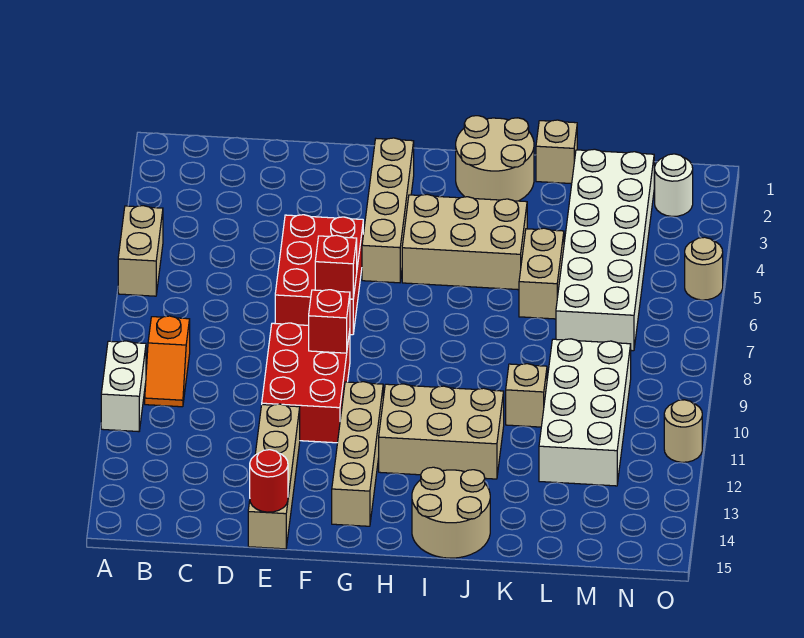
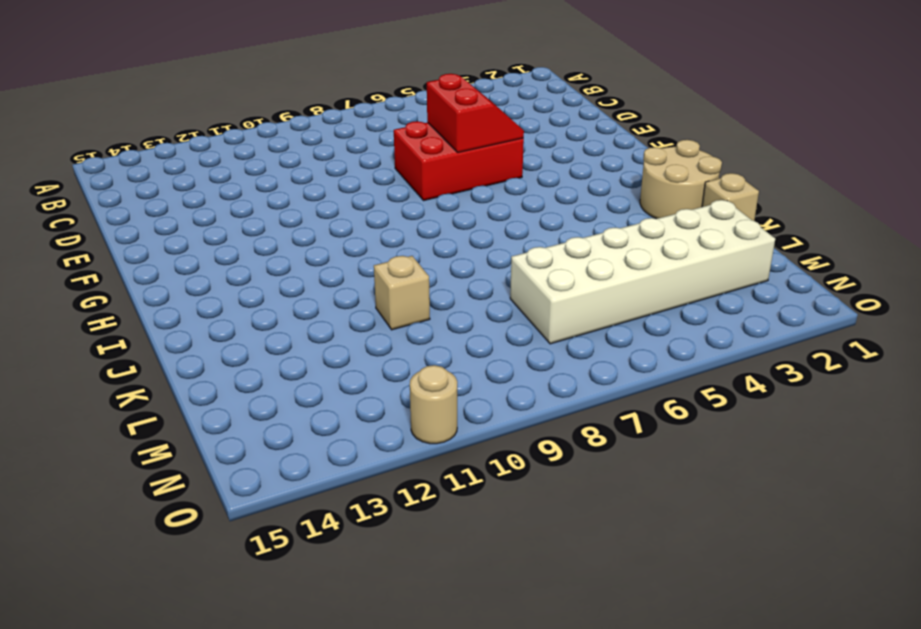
red 2x2 slope [427,74,524,153] -> none
none -> tan 1x2 brick [118,206,163,296]
none -> white 1x2 brick [101,341,146,432]
none -> orange 1x2 slope [145,316,190,407]

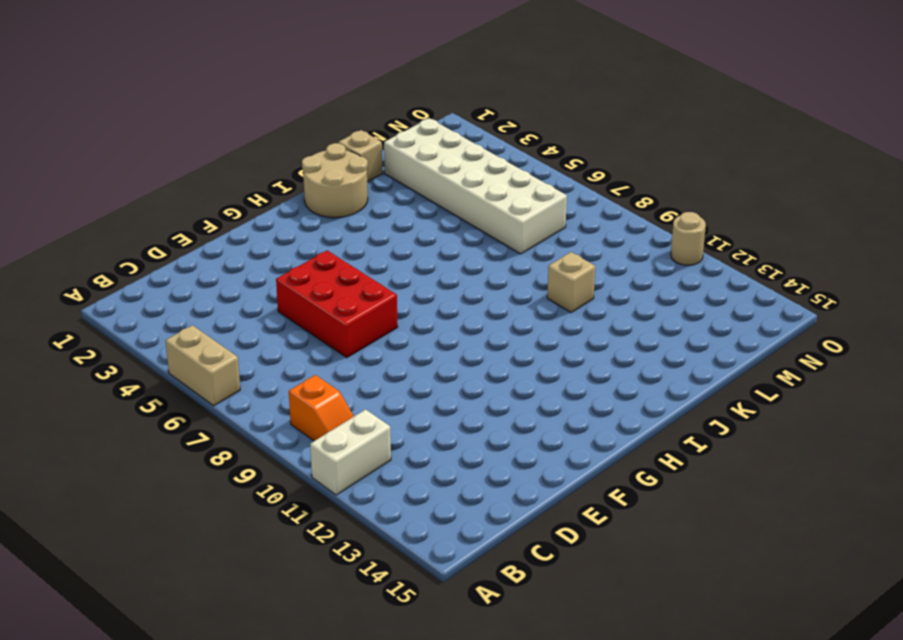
white 1x2 brick [310,409,391,495] -> white 1x2 brick turned to [101,341,146,432]
none -> red 2x3 brick [262,323,350,443]
none -> tan 1x4 brick [248,404,300,549]
none -> tan 1x4 brick [362,138,414,283]

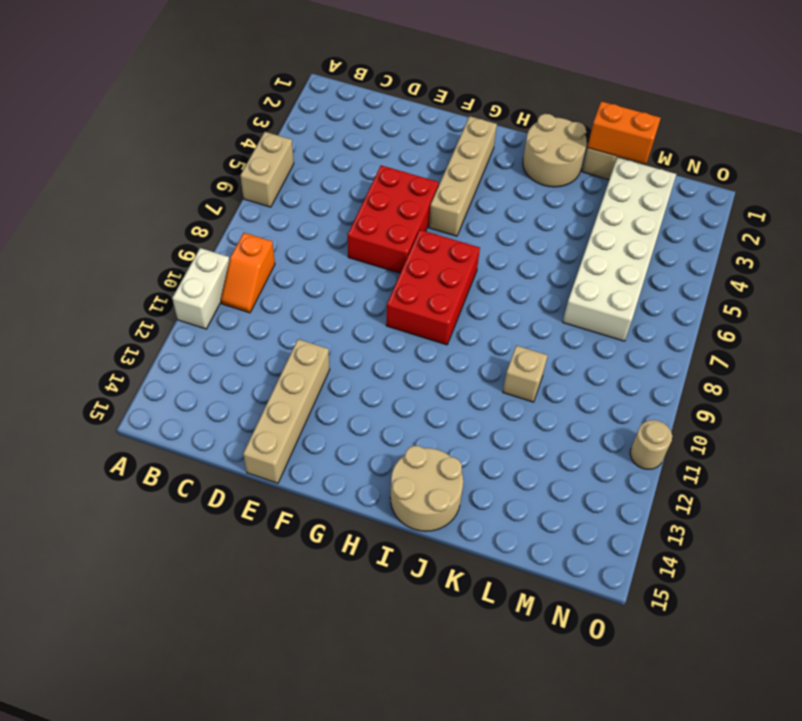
red 2x3 brick [386,230,480,345] -> red 2x3 brick moved to [262,323,350,443]
orange 1x2 brick [588,101,661,164] -> none
none -> tan 1x4 brick [332,382,383,526]
none -> tan 2x3 brick [402,194,527,290]
none -> tan 2x3 brick [379,384,504,479]

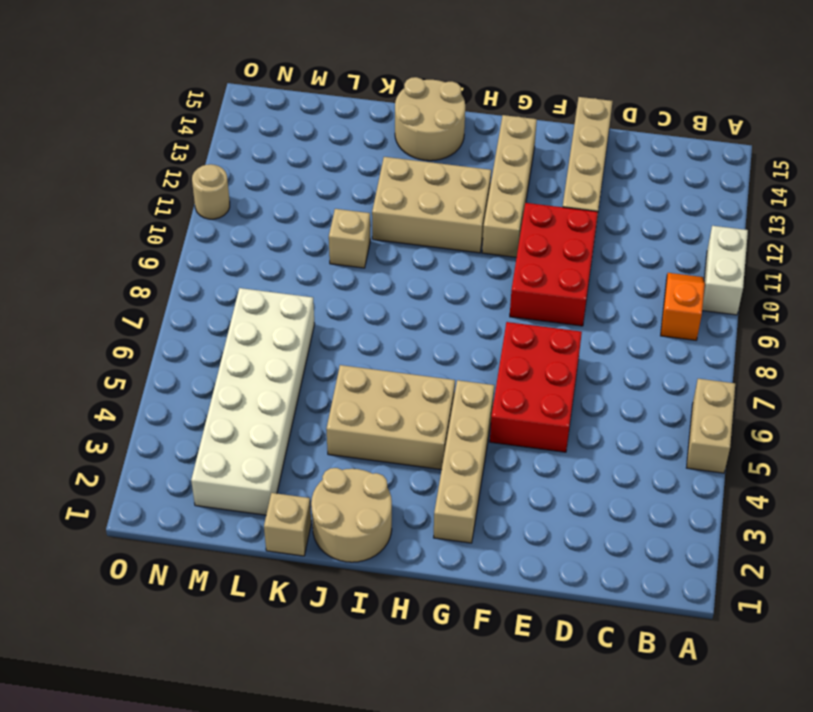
none -> tan 1x2 brick [519,228,564,319]
none -> white 2x4 brick [539,339,631,486]
none -> white 1x1 round brick [655,154,693,216]

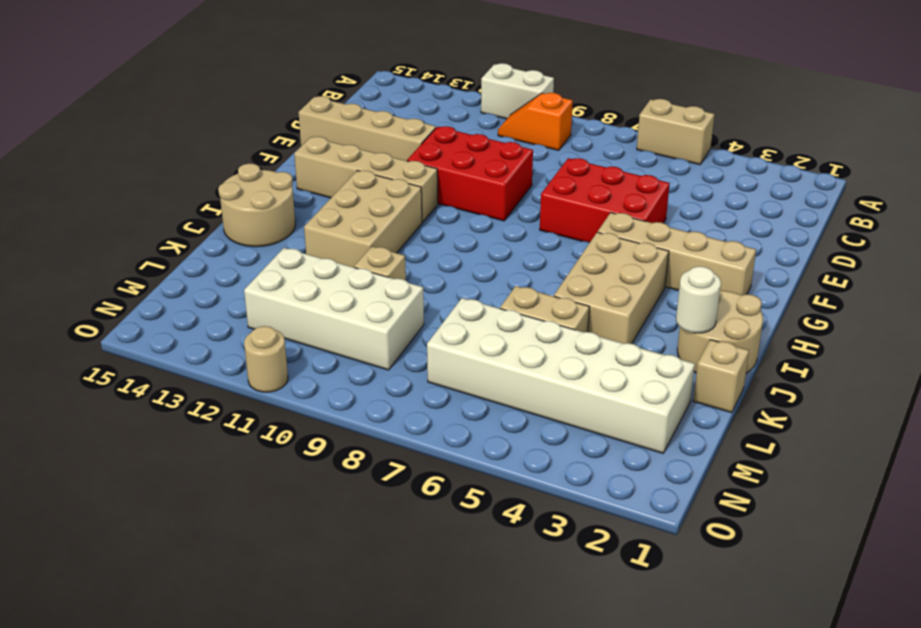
white 1x1 round brick [676,266,721,333] -> white 1x1 round brick moved to [655,154,693,216]
none -> tan 1x1 round brick [685,237,723,300]
none -> red 1x1 round brick [250,450,288,512]
none -> red 1x1 brick [315,235,357,299]

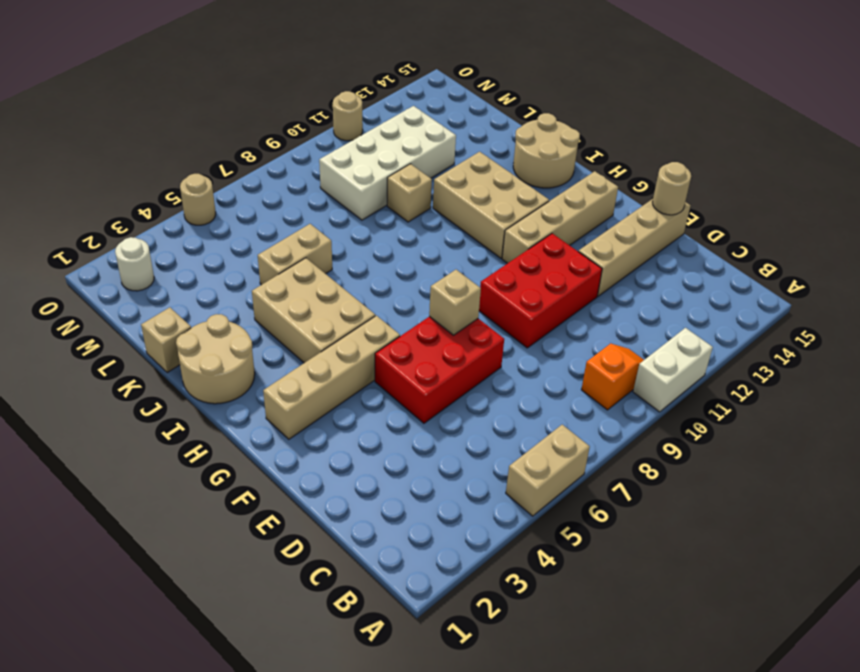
tan 1x1 round brick [652,162,691,215] -> red 1x1 round brick [250,450,288,512]
tan 1x1 brick [429,270,481,335] -> red 1x1 brick [315,235,357,299]
none -> white 2x6 brick [556,149,654,351]
none -> red 1x1 brick [309,290,350,353]

